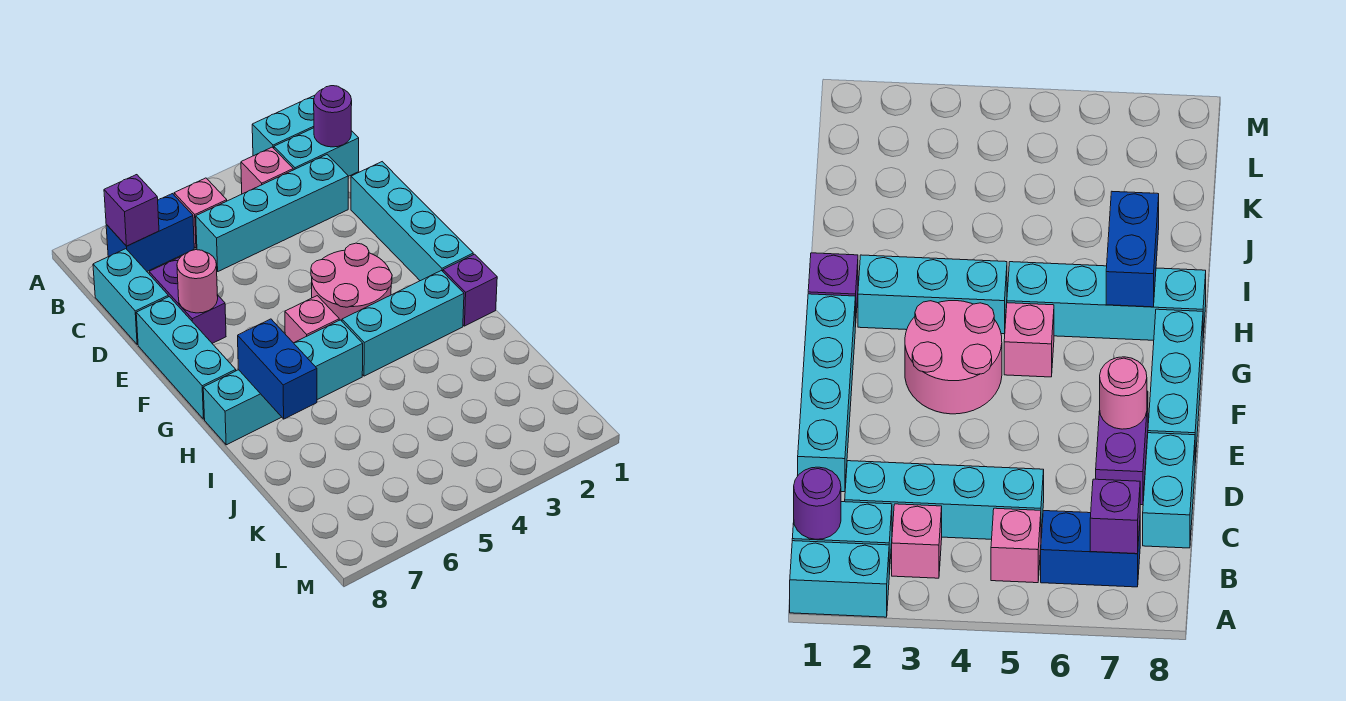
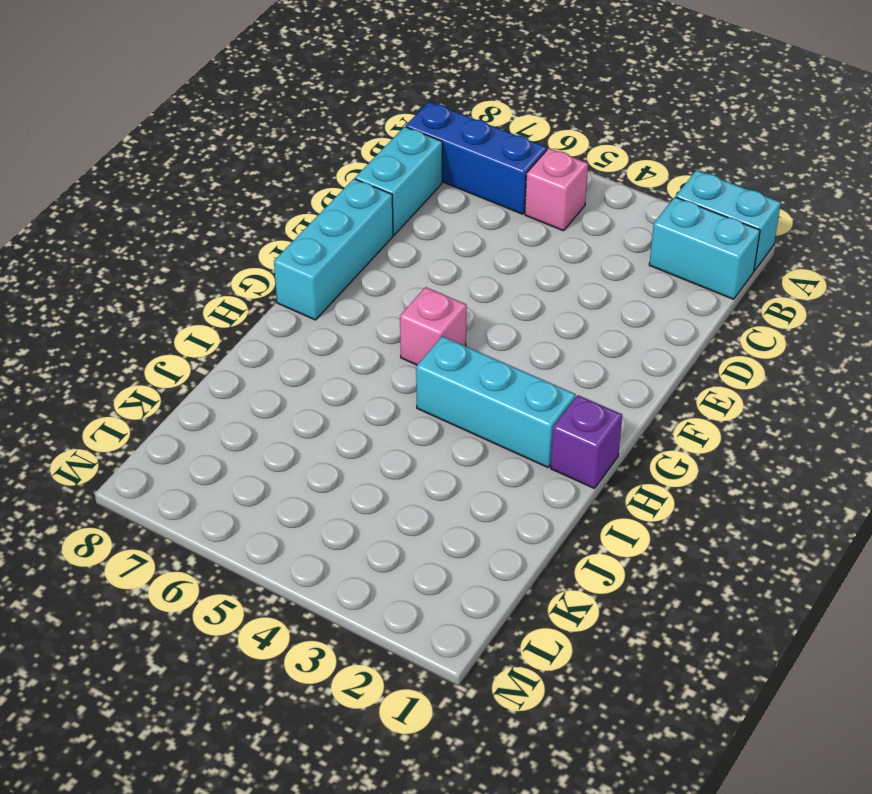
blue 1x3 brick [406,102,547,214] -> blue 1x2 brick [106,194,194,271]
none -> pink 1x1 brick [241,147,293,194]
none -> cyan 1x4 brick [196,155,348,271]
none -> cyan 1x4 brick [351,162,473,281]

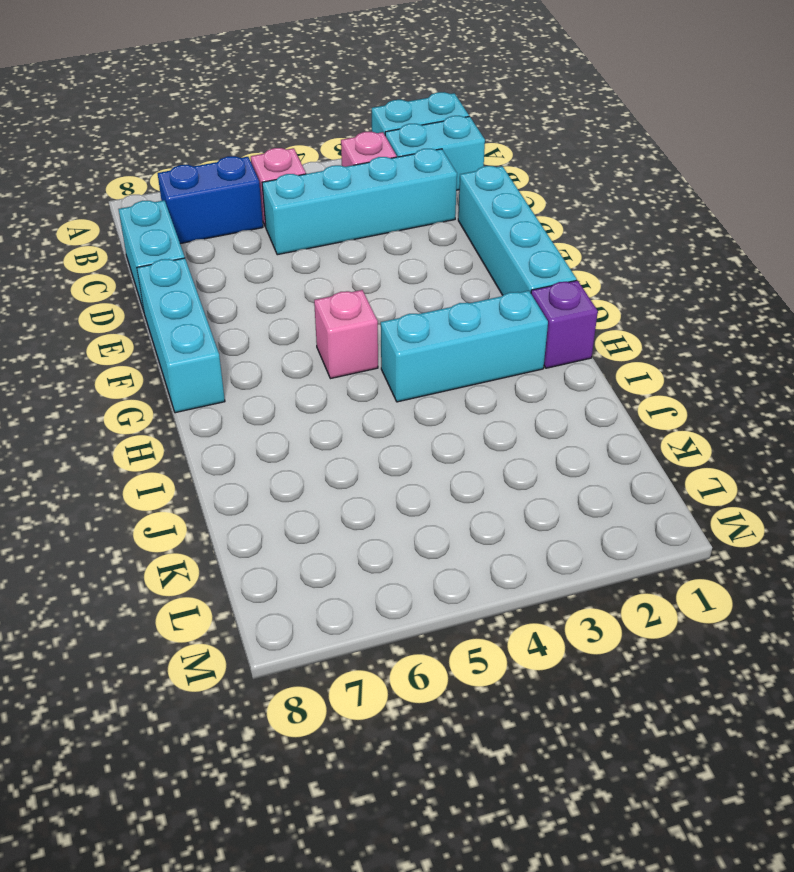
none -> purple 1x2 brick [149,257,226,343]
none -> pink 2x2 round brick [311,243,392,321]
none -> cyan 1x4 brick [203,320,363,445]

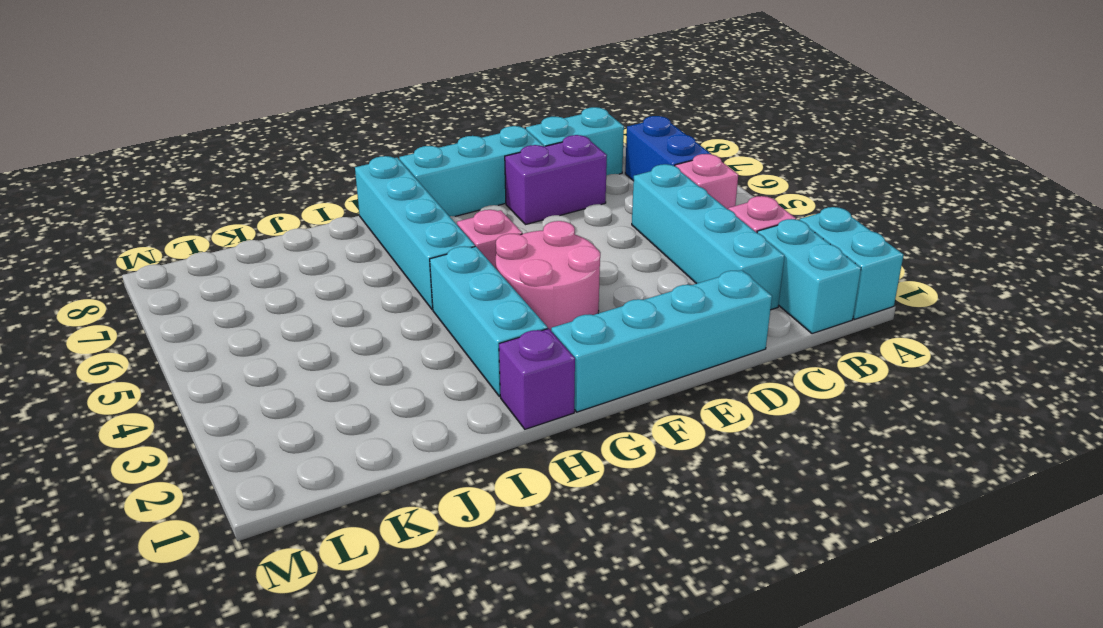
none -> purple 1x1 round brick [314,86,352,147]
none -> purple 1x1 brick [104,175,159,246]
none -> pink 1x1 round brick [177,250,218,313]

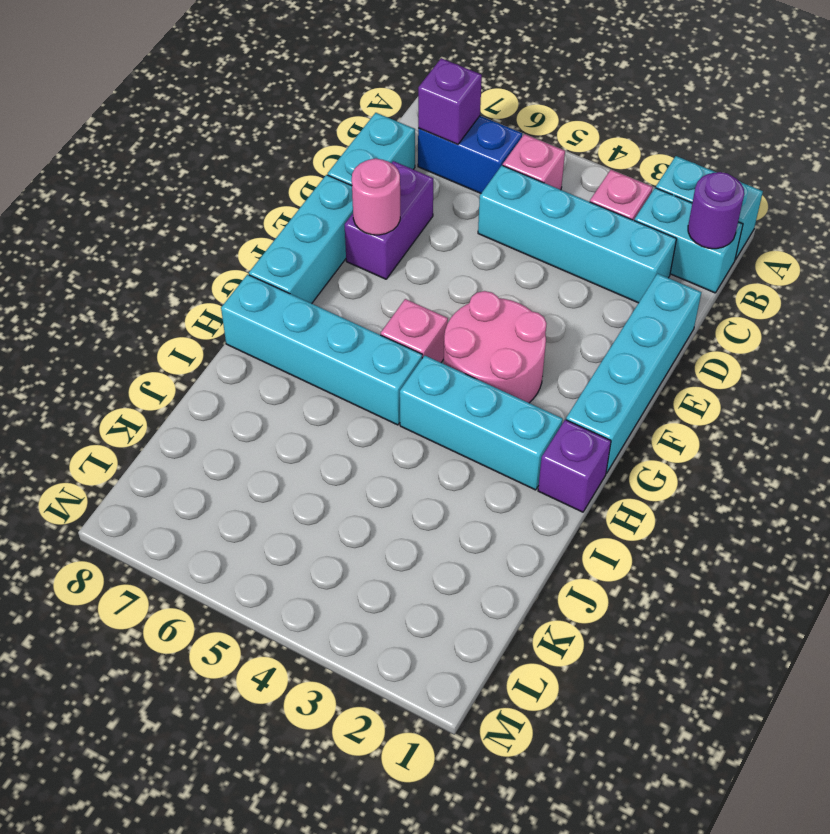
none -> blue 1x2 brick [238,319,317,419]

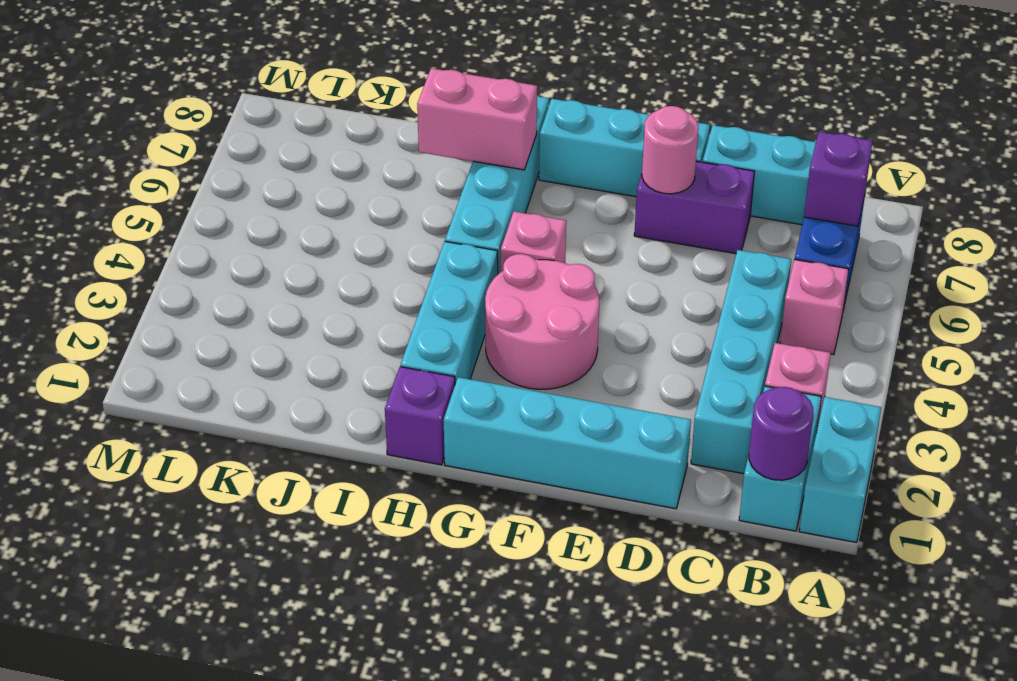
pink 1x2 brick [417,68,537,170] -> blue 1x2 brick [238,319,317,419]

